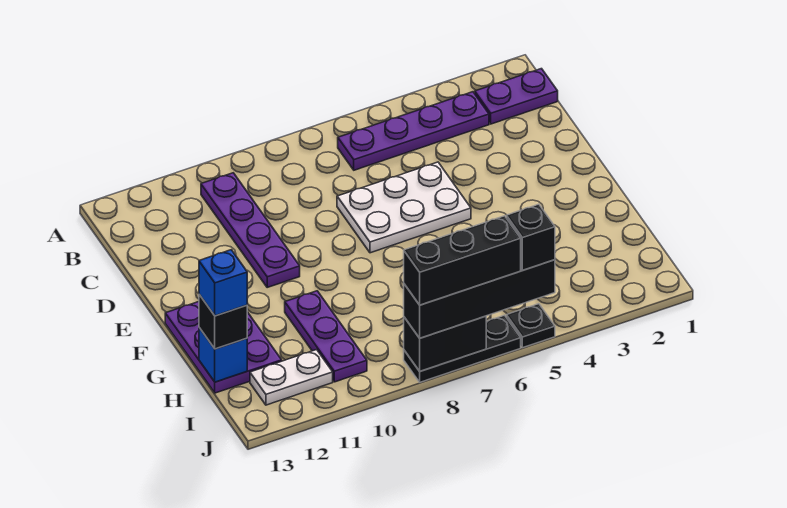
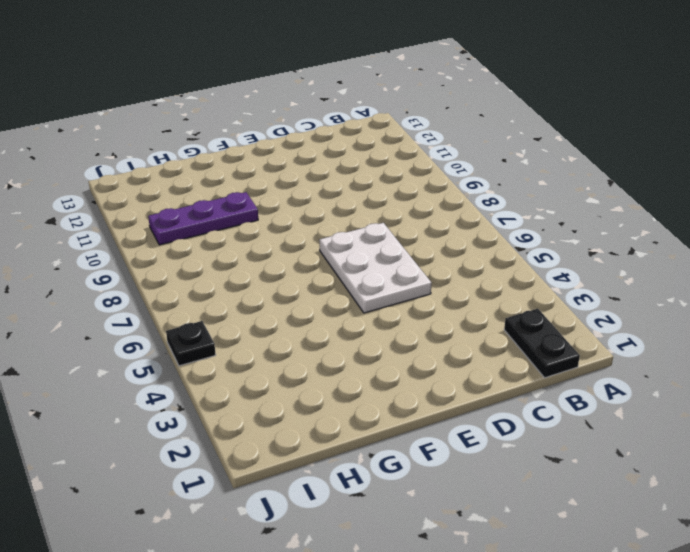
black 1x2 plate [504,309,580,378] -> purple 1x2 plate [475,69,558,124]
none -> purple 1x4 plate [338,92,489,170]
none -> purple 1x4 plate [201,173,300,287]
none -> purple 2x3 plate [165,302,282,393]

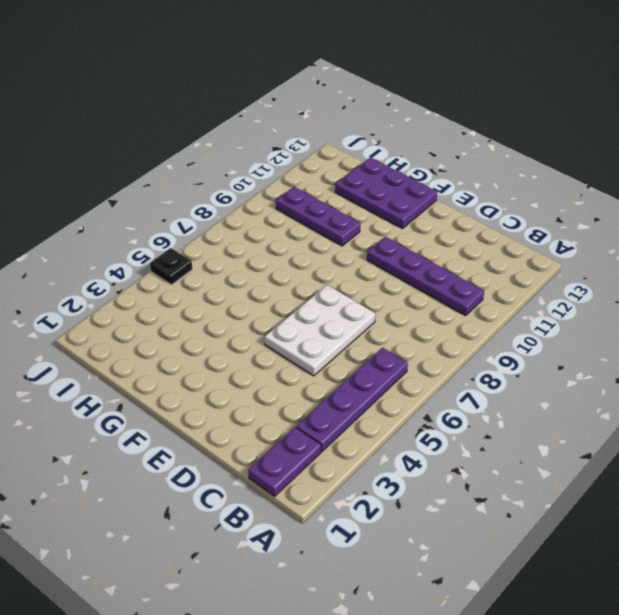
none -> white 1x2 plate [250,350,333,405]
none -> black 1x3 plate [404,315,521,382]
none -> blue 1x1 brick [199,328,247,382]

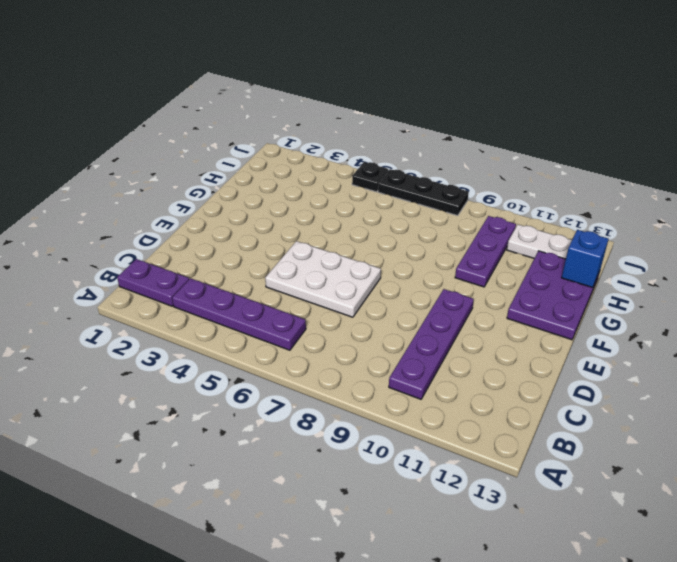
none -> black 1x2 brick [404,316,486,371]
none -> black 1x1 brick [199,294,247,349]
none -> black 1x4 brick [404,260,555,338]

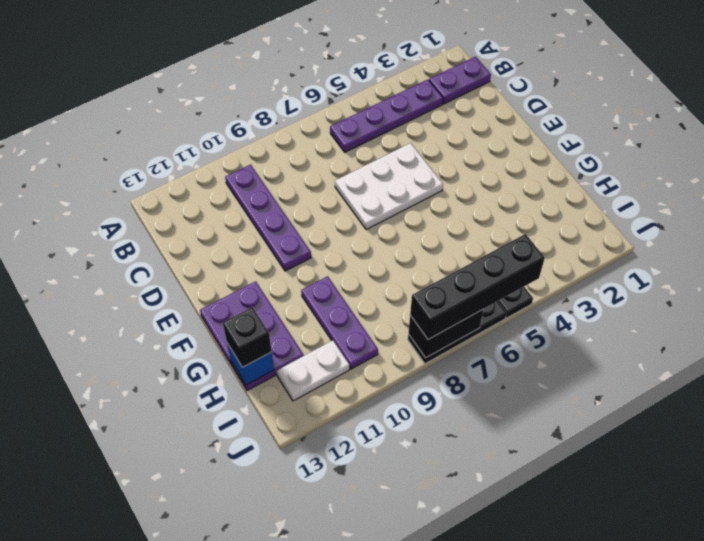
none -> blue 1x1 brick [199,250,247,316]
none -> black 1x1 brick [506,204,555,270]
none -> black 1x3 brick [404,216,521,305]

